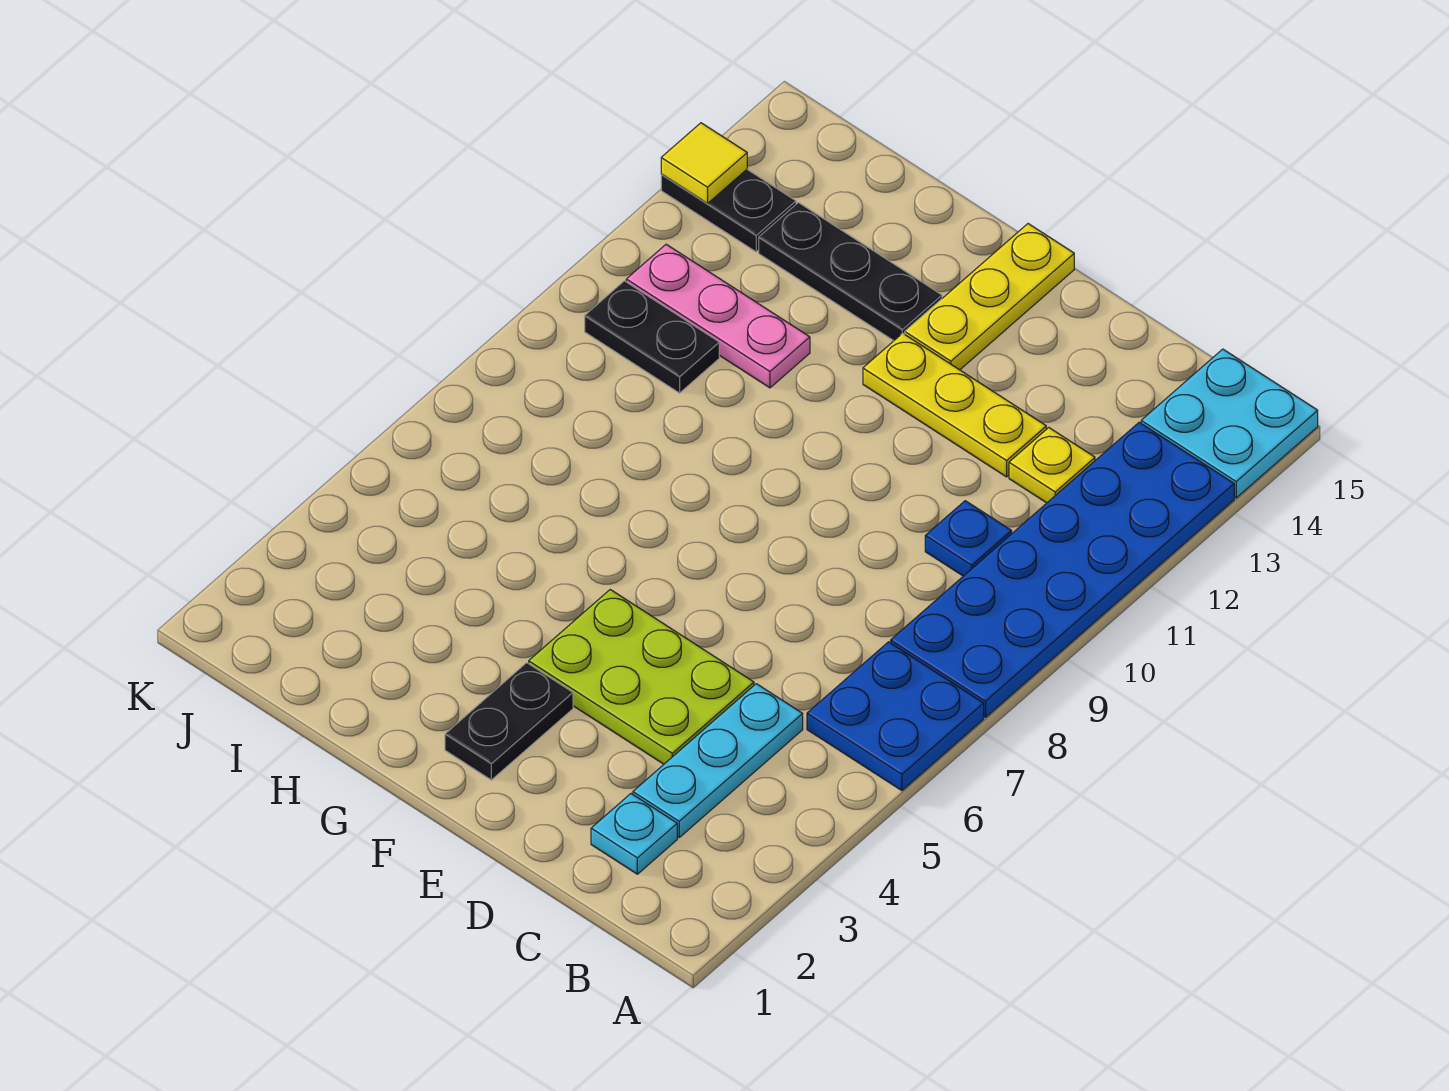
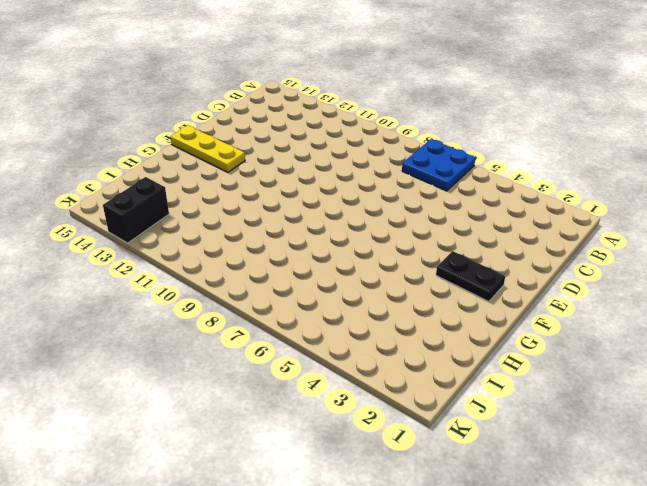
black 1x2 brick [103,177,169,243] -> black 1x2 plate [661,170,796,252]
none -> blue 2x6 plate [891,422,1234,717]
none -> cyan 2x2 plate [1141,349,1318,498]
none -> cyan 1x1 plate [591,794,677,874]

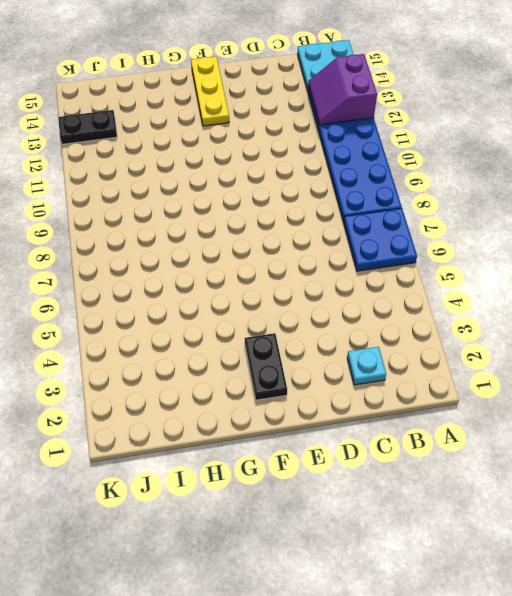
purple 2x2 slope [308,54,377,125] -> none
none -> cyan 1x3 plate [633,684,803,837]
none -> blue 1x1 plate [925,501,1012,576]
none -> yellow 1x1 plate [1009,428,1095,503]

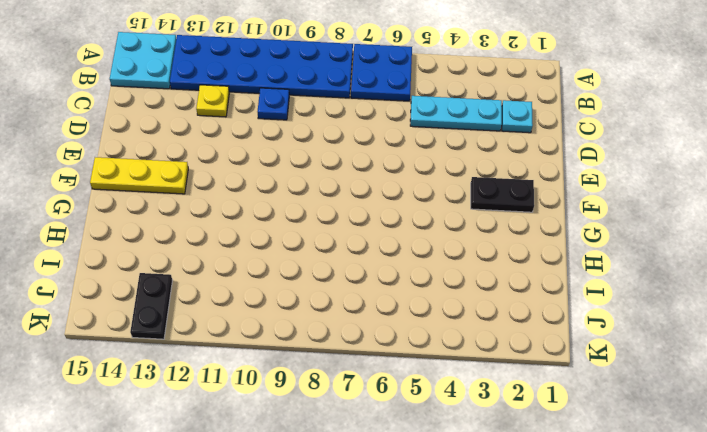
none -> lime 2x3 plate [529,590,754,764]
none -> yellow 1x3 plate [863,333,1046,477]
none -> black 1x3 plate [759,203,942,341]

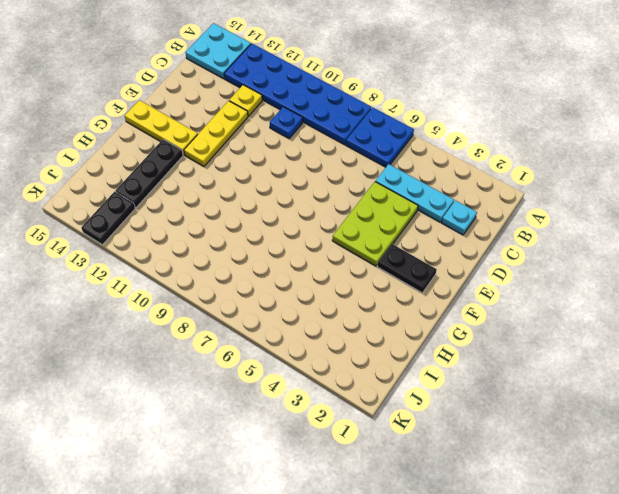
none -> pink 1x3 plate [626,244,810,388]
none -> black 1x2 plate [585,281,719,393]
none -> yellow 1x1 tile [661,123,747,204]

